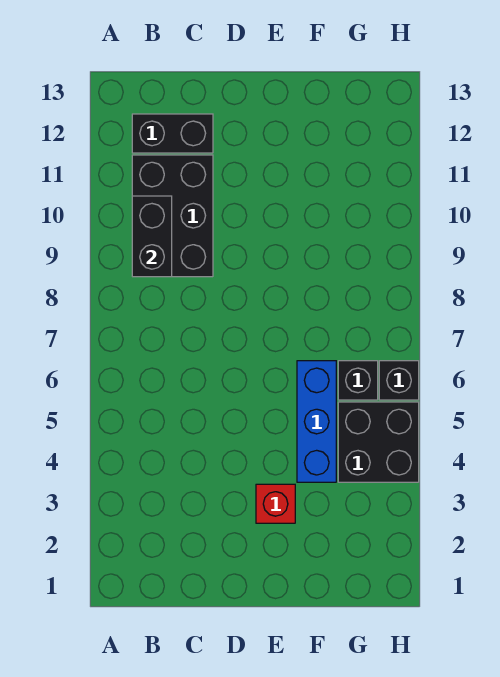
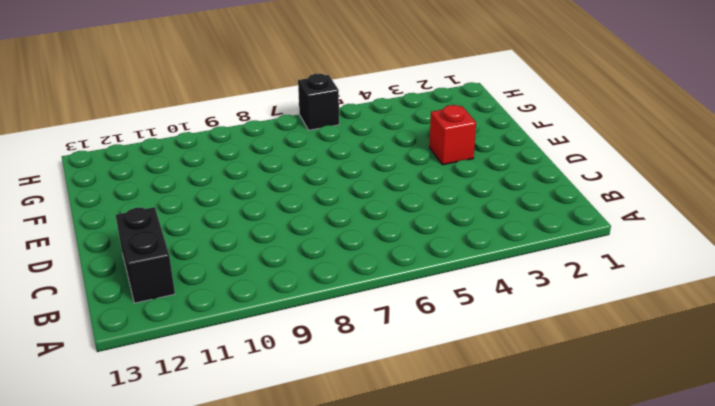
none -> black 2x3 brick [132,155,213,277]
none -> blue 1x3 brick [297,361,336,482]

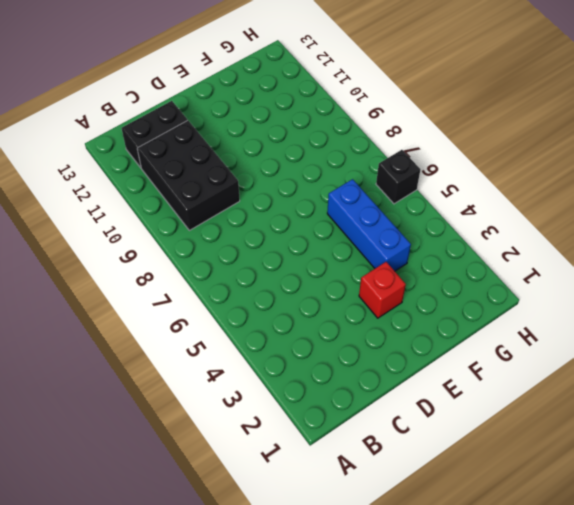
none -> black 2x2 brick [338,402,419,482]
none -> black 1x1 brick [338,361,378,400]

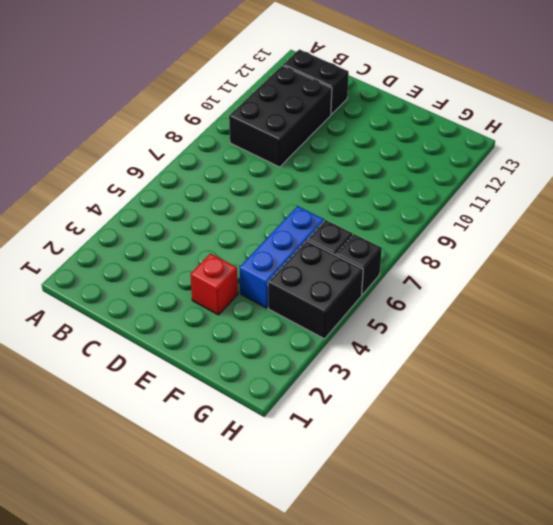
none -> black 1x2 brick [132,196,172,277]

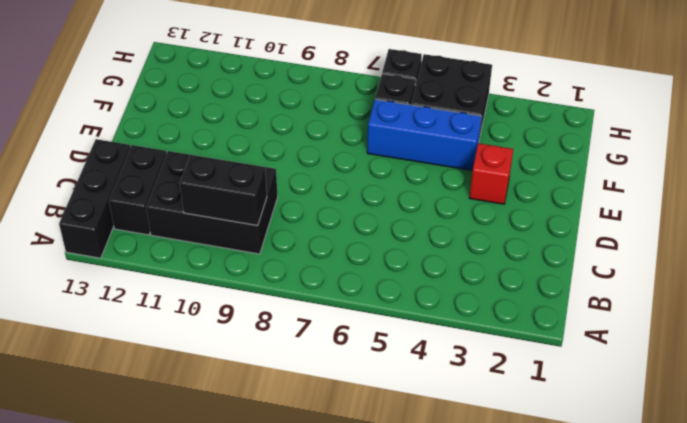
black 1x3 brick [59,139,130,258] -> none

